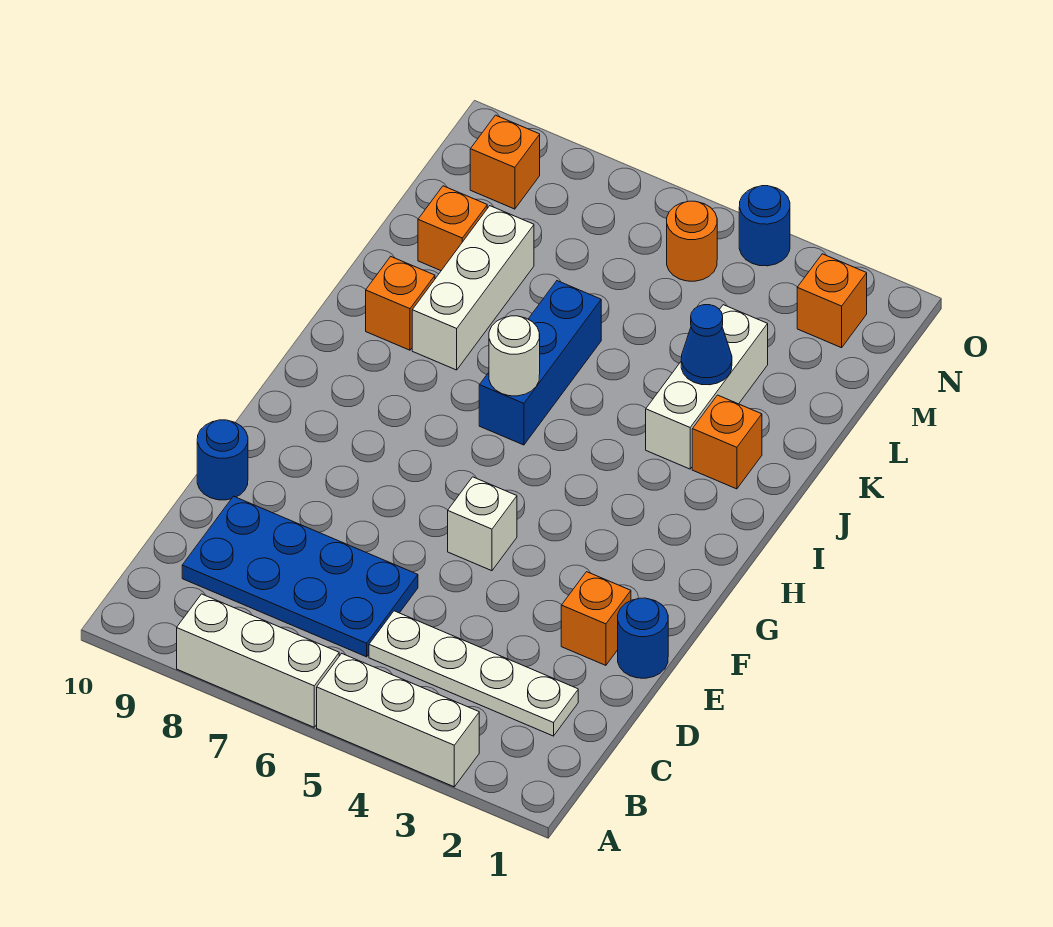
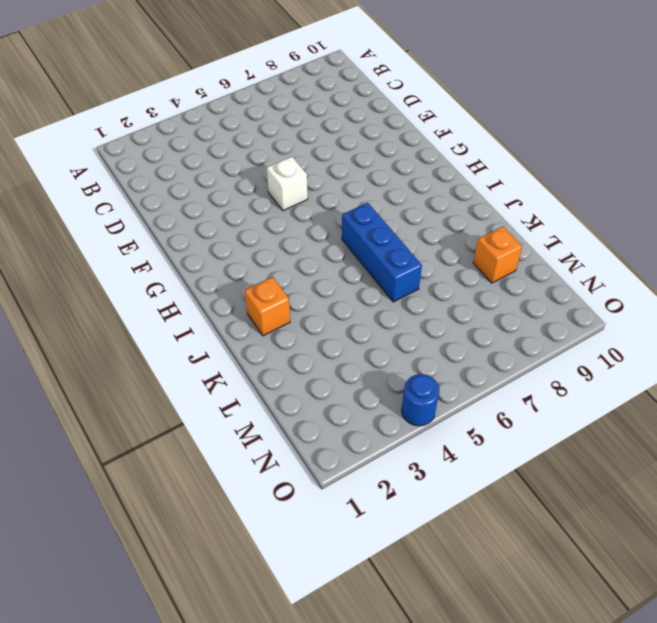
none -> white 1x3 brick [317,654,479,787]
none -> white 1x3 brick [177,594,339,727]
none -> white 1x4 plate [369,611,578,736]

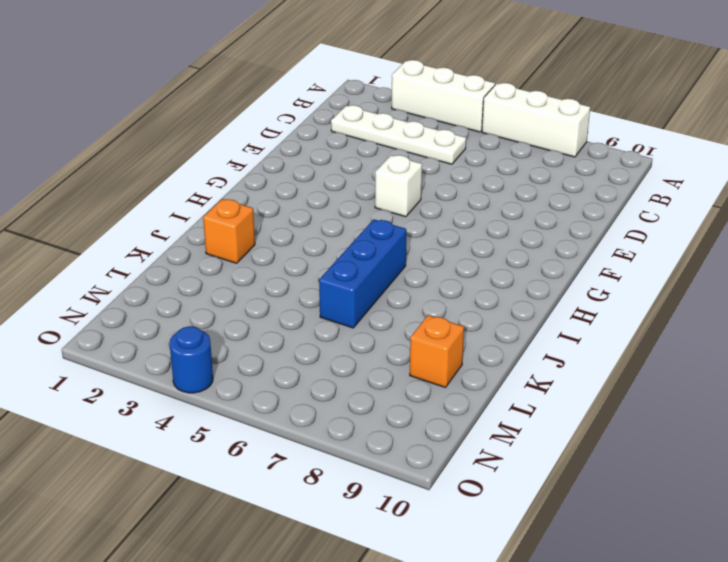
none -> blue 2x4 plate [182,496,418,657]
none -> blue 1x1 round brick [618,598,668,678]
none -> orange 1x1 brick [561,572,631,665]

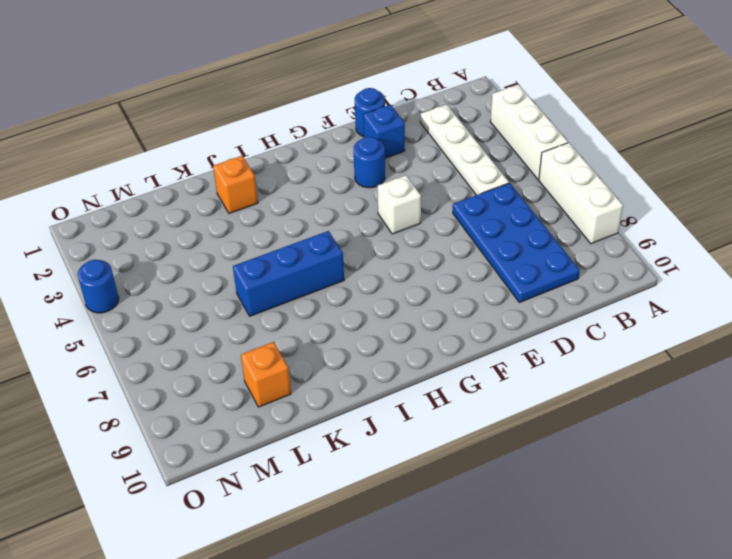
blue 1x1 brick [363,105,405,158] -> orange 1x1 brick [561,572,631,665]
blue 1x1 round brick [353,137,385,188] -> blue 1x1 round brick moved to [197,420,248,500]
none -> white 1x3 brick [646,305,768,469]
none -> white 1x3 brick [412,206,534,370]
none -> orange 1x1 brick [366,257,435,350]

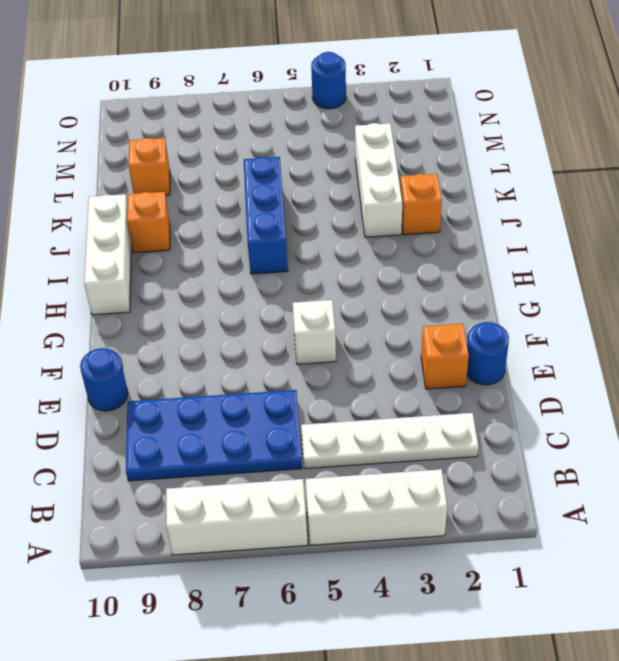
white 1x3 brick [84,194,131,315] -> white 1x3 brick moved to [412,206,534,370]
none -> orange 1x1 brick [797,254,867,348]
none -> orange 1x1 round brick [667,201,717,281]
none -> orange 1x1 brick [470,115,540,209]

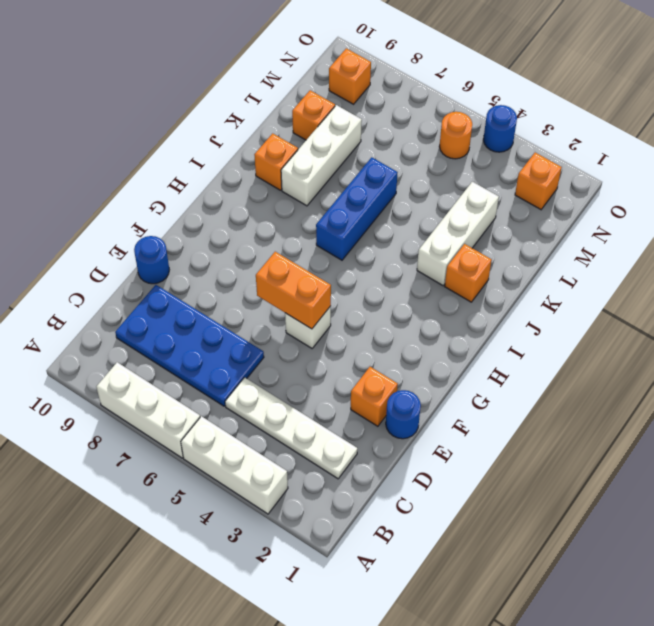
orange 1x2 brick [256,252,331,329] -> none
none -> white 1x1 round brick [489,316,540,396]
none -> blue 1x1 cone [681,305,732,385]

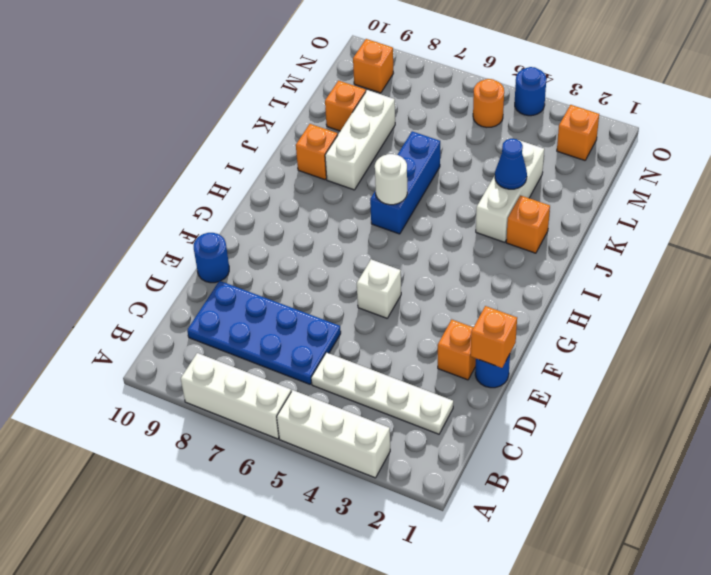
orange 1x1 brick [471,306,517,368] -> none

